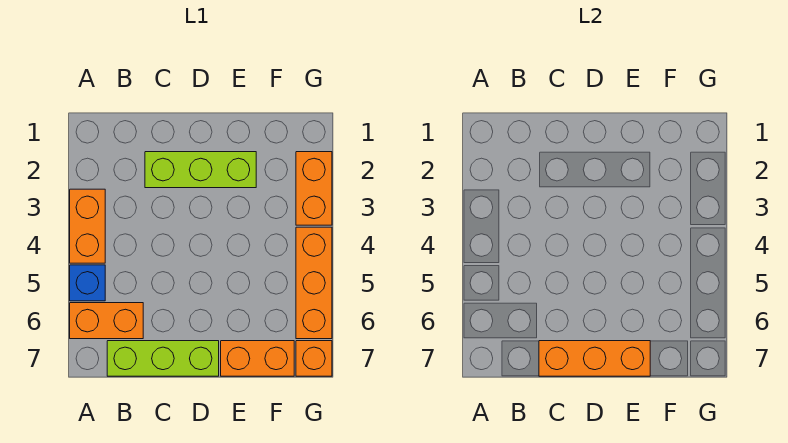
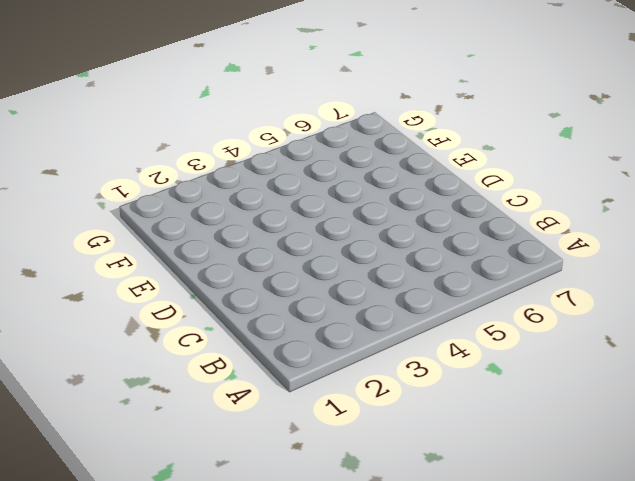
none -> orange 1x2 brick [70,189,105,263]
none -> blue 1x1 brick [70,265,105,301]

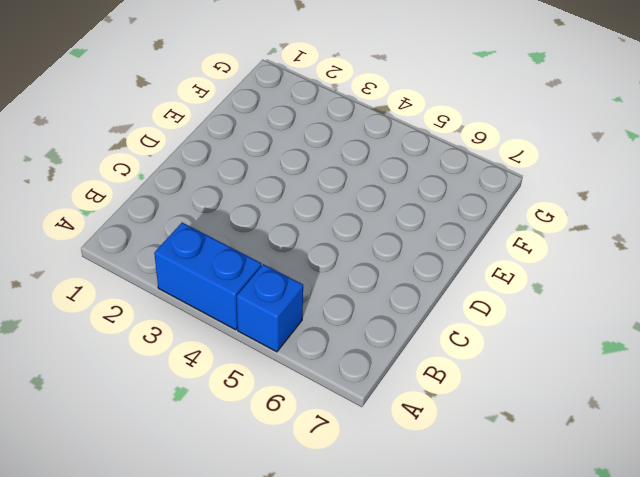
blue 1x2 brick [154,223,261,330] -> orange 1x2 brick [70,189,105,263]
none -> orange 1x2 brick [70,303,143,339]
none -> lime 1x3 brick [107,341,219,376]

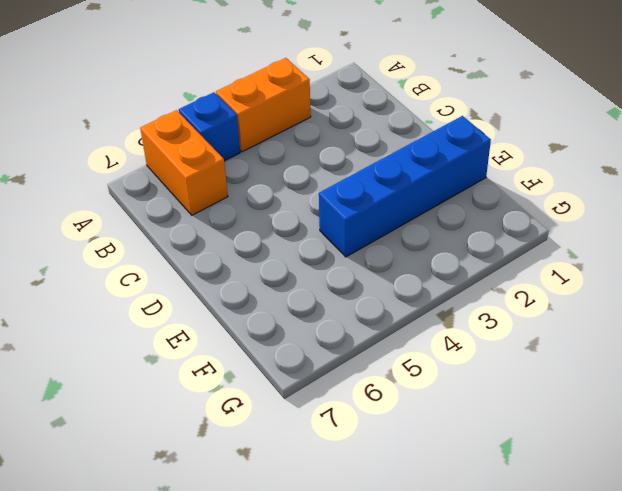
blue 1x4 brick [319,116,491,257] -> lime 1x3 brick [145,152,256,188]
none -> lime 1x3 brick [107,341,219,376]
none -> orange 1x2 brick [221,341,294,376]

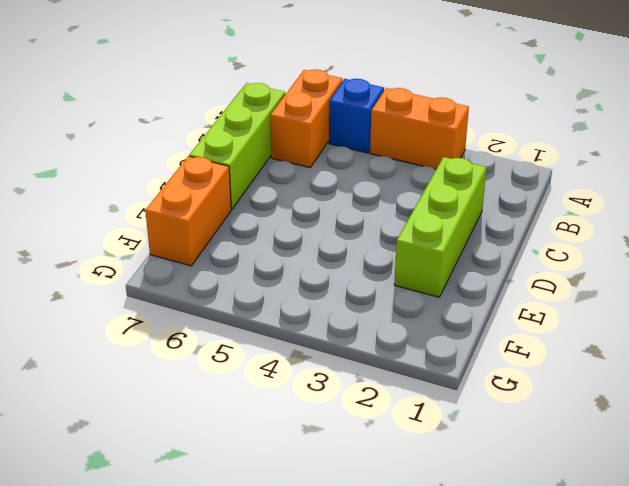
none -> orange 1x2 brick [296,152,332,225]
none -> orange 1x3 brick [296,227,332,339]

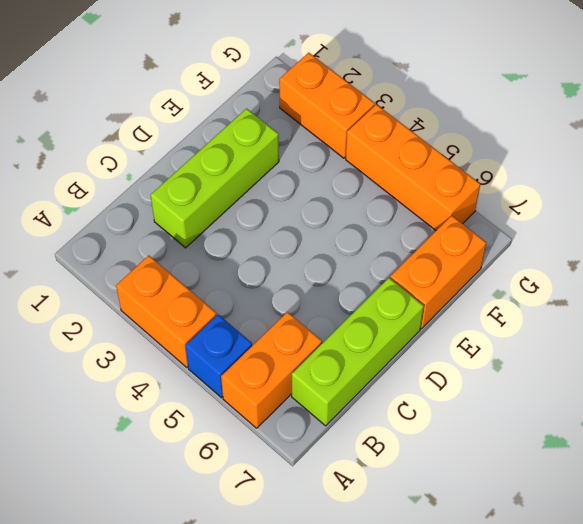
none -> orange 1x1 brick [296,341,332,376]
none -> orange 1x3 brick [539,341,650,376]

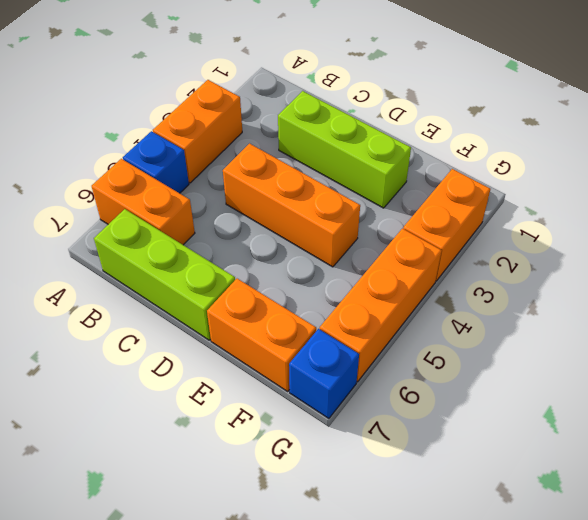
orange 1x3 brick [223,144,360,267] -> orange 1x3 brick moved to [539,341,650,376]
blue 1x1 brick [289,329,359,418] -> orange 1x1 brick [296,341,332,376]

